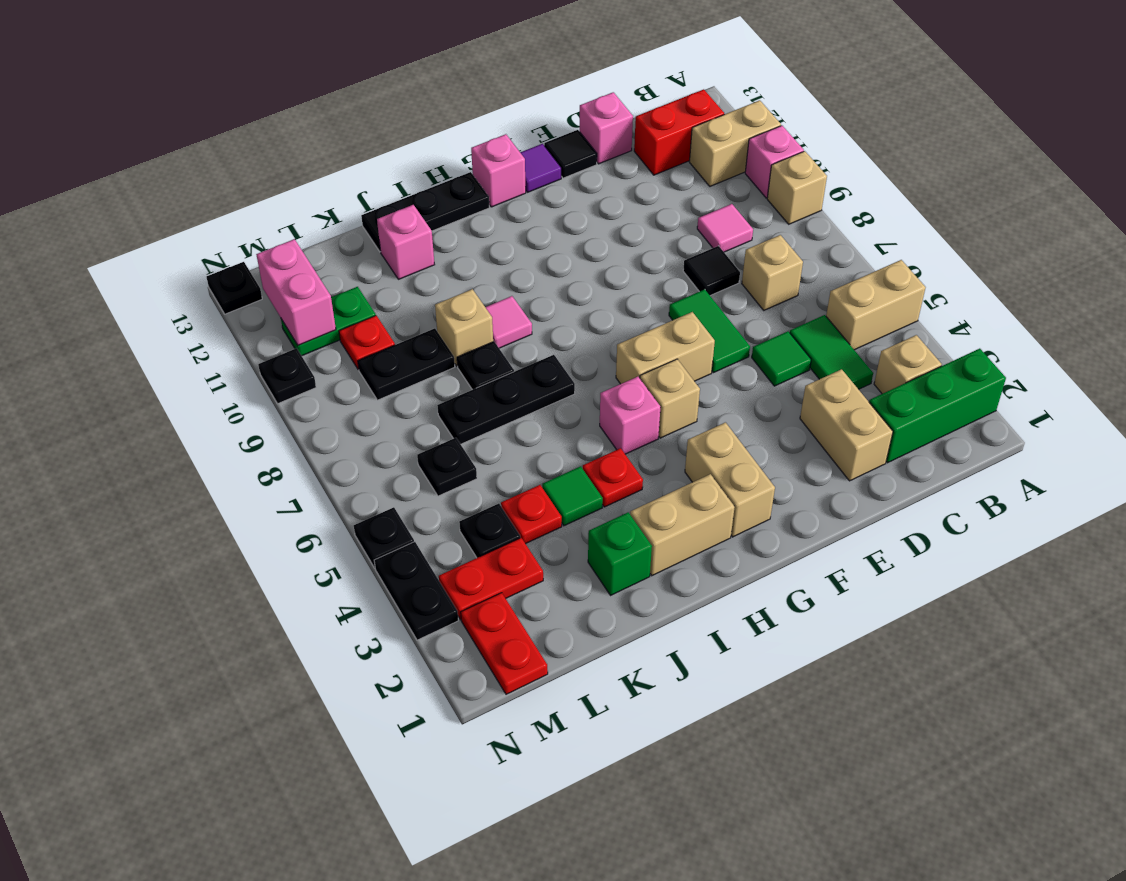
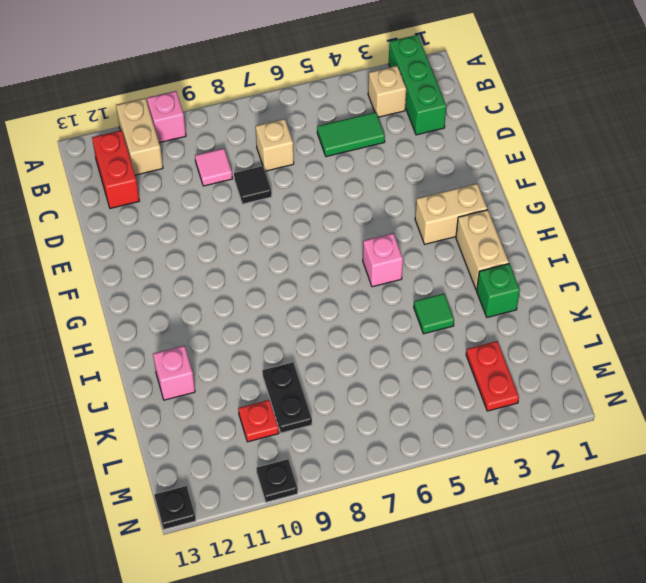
none -> tan 1x2 brick [826,260,926,350]
none -> tan 1x1 brick [767,151,827,224]
none -> tan 1x2 brick [800,369,893,481]
none -> green 1x1 tile [752,331,811,386]

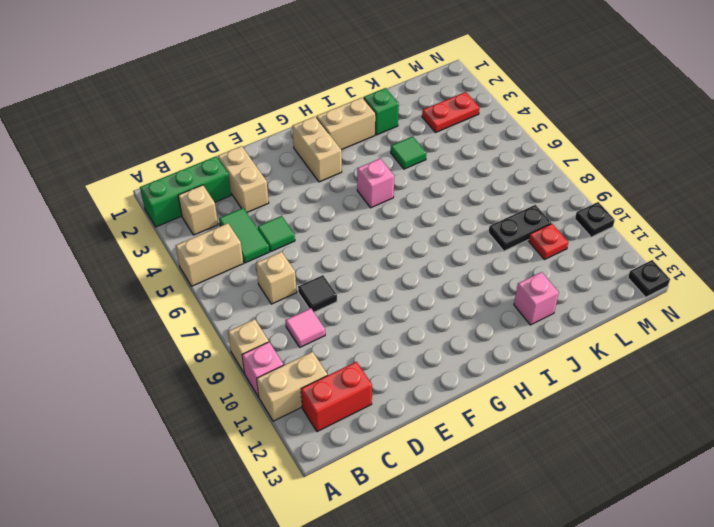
none -> pink 1x1 brick [580,92,633,164]
none -> green 1x2 tile [669,289,750,373]
none -> black 1x1 tile [544,130,597,178]
none -> tan 1x2 brick [616,312,715,384]

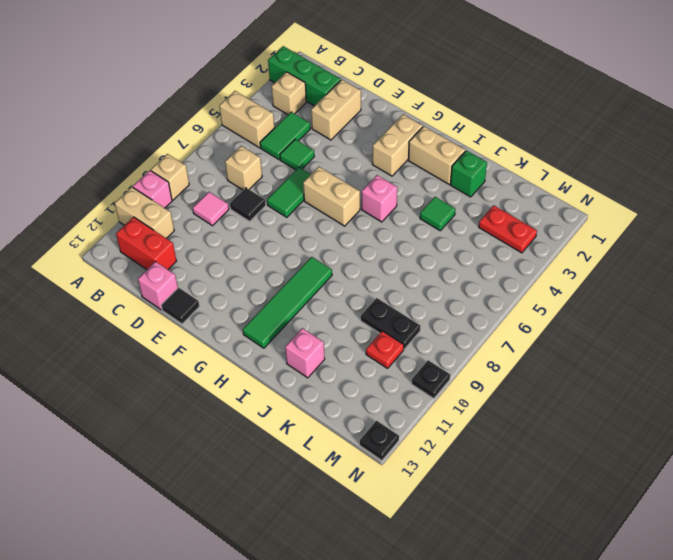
green 1x4 tile [243,257,332,348] -> none
none -> purple 1x1 tile [520,144,561,192]
none -> tan 1x1 brick [640,359,700,438]
none -> pink 1x1 brick [471,134,526,207]
none -> black 1x3 plate [361,172,489,252]

